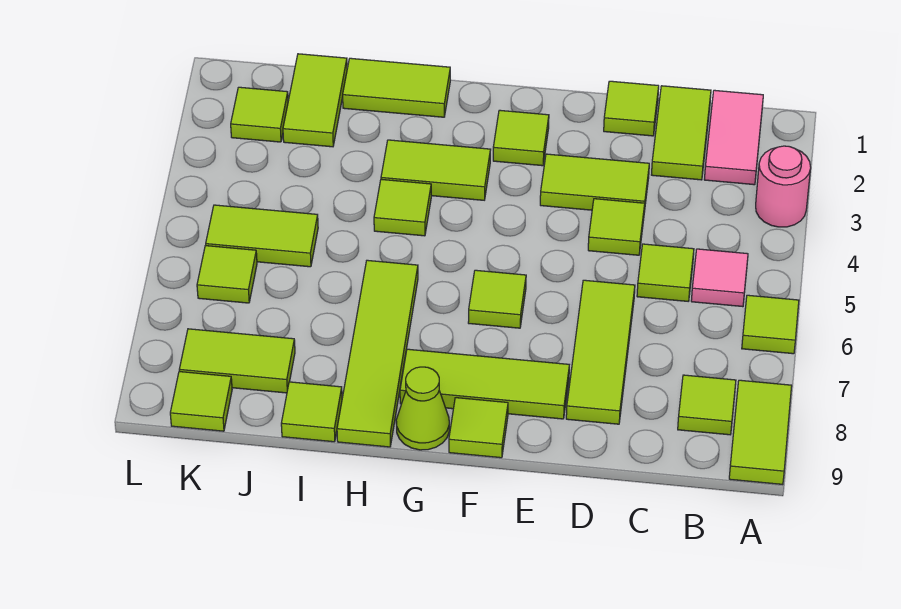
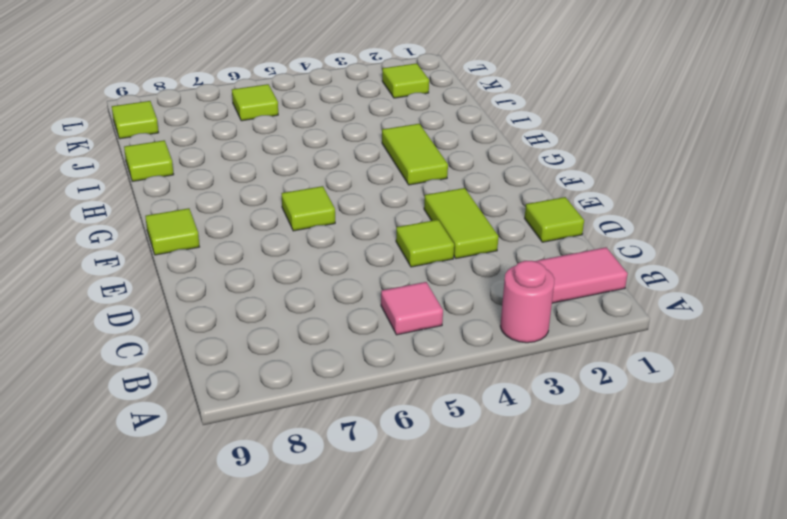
none -> lime 1x1 tile [742,295,799,354]
none -> lime 1x2 tile [729,380,792,484]
none -> lime 1x1 tile [678,375,736,435]

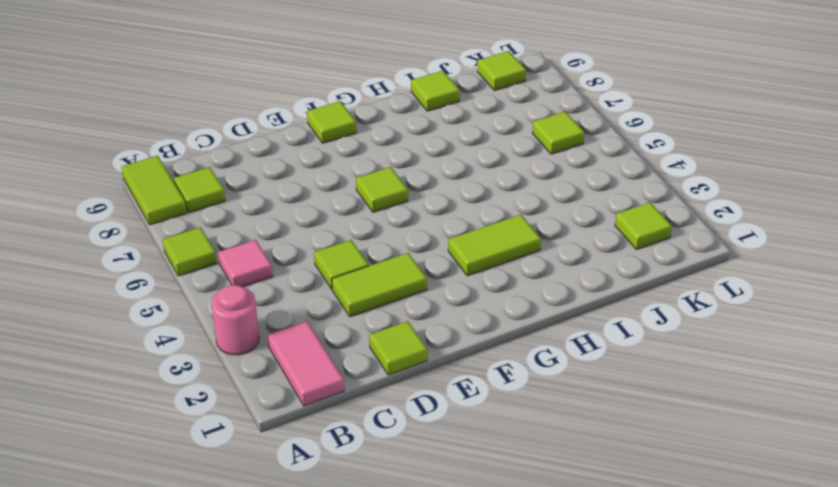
none -> lime 1x2 tile [652,86,711,180]
none -> lime 1x1 tile [637,244,694,301]
none -> lime 1x3 tile [566,280,635,424]

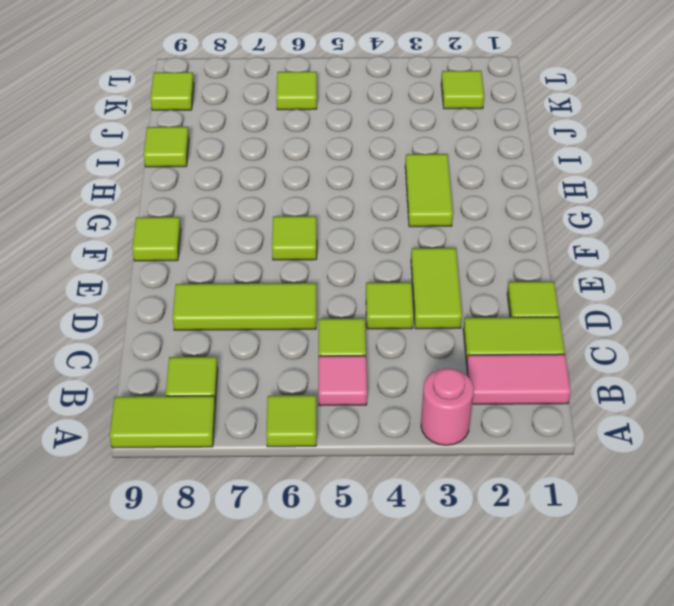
none -> lime 1x3 tile [400,349,569,419]
none -> lime 1x1 tile [493,110,549,166]
none -> lime 1x1 cone [396,367,449,450]

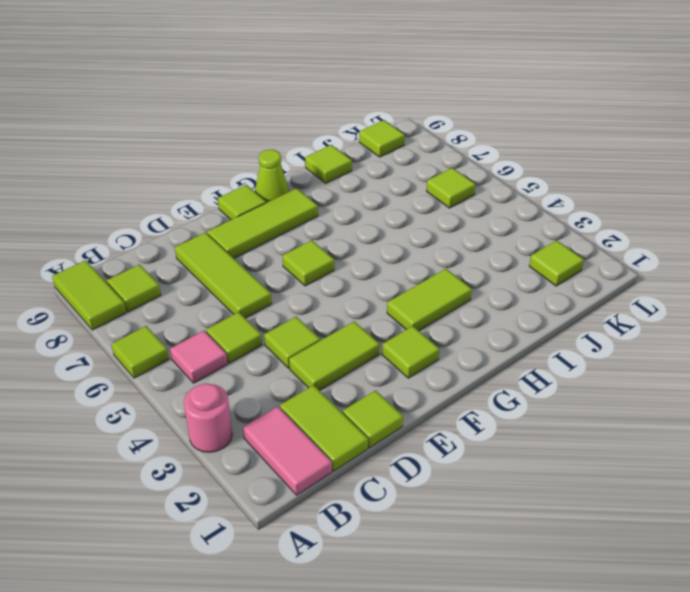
none -> lime 1x2 tile [343,58,450,117]
none -> lime 1x1 tile [374,179,431,236]
none -> lime 1x4 tile [337,260,418,447]

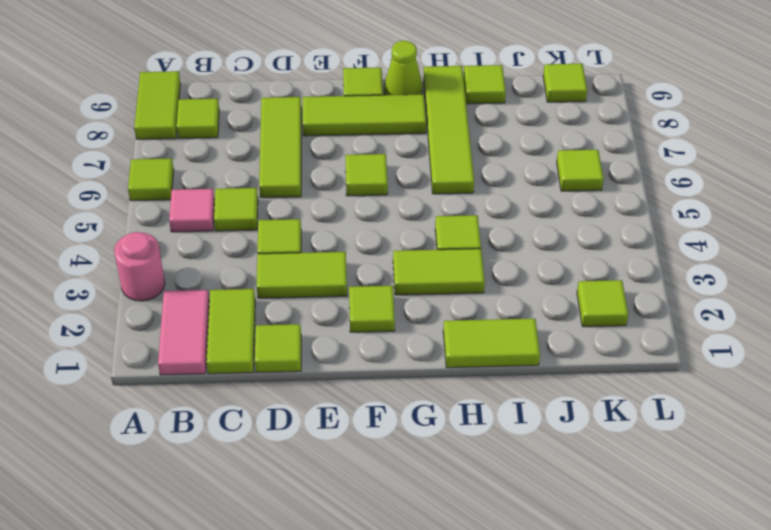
none -> lime 1x2 tile [283,54,347,147]
none -> lime 1x2 tile [206,205,318,267]
none -> lime 1x2 tile [179,329,295,393]

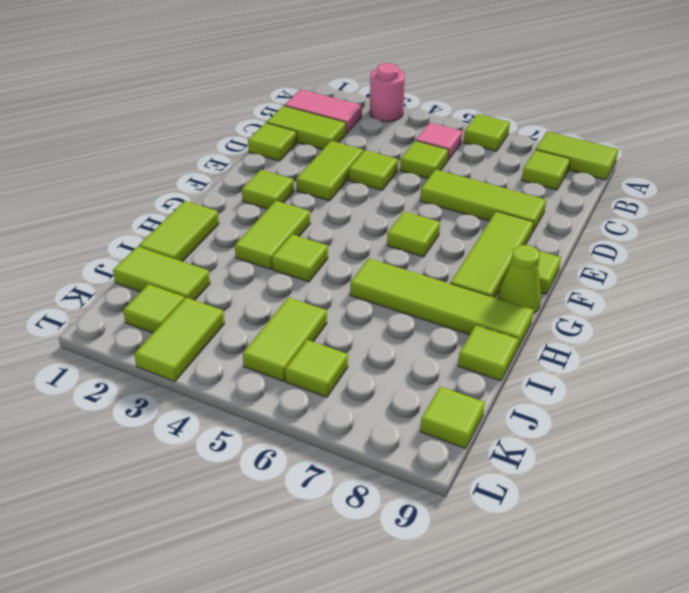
lime 1x2 tile [134,298,225,382] -> lime 1x2 tile moved to [179,329,295,393]

